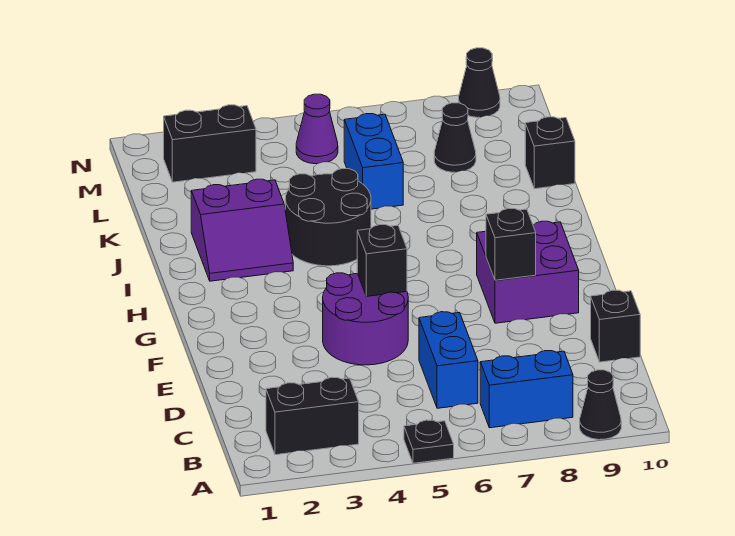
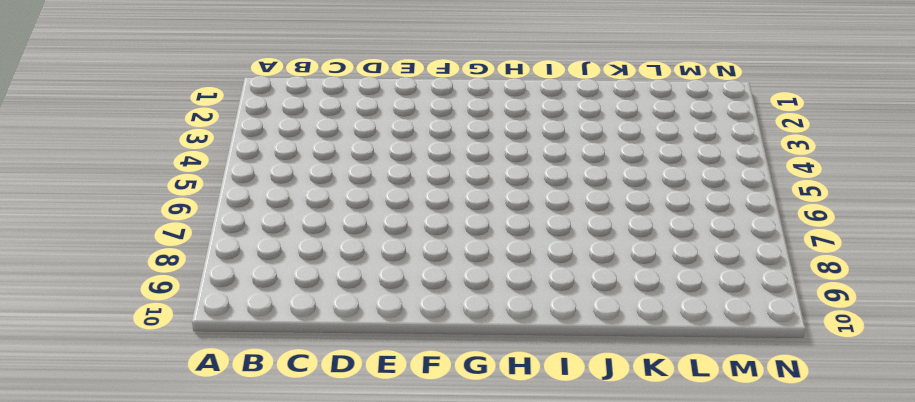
none -> black 1x1 plate [404,420,454,463]
none -> black 1x1 cone [580,370,621,440]
none -> black 1x2 brick [266,377,359,455]

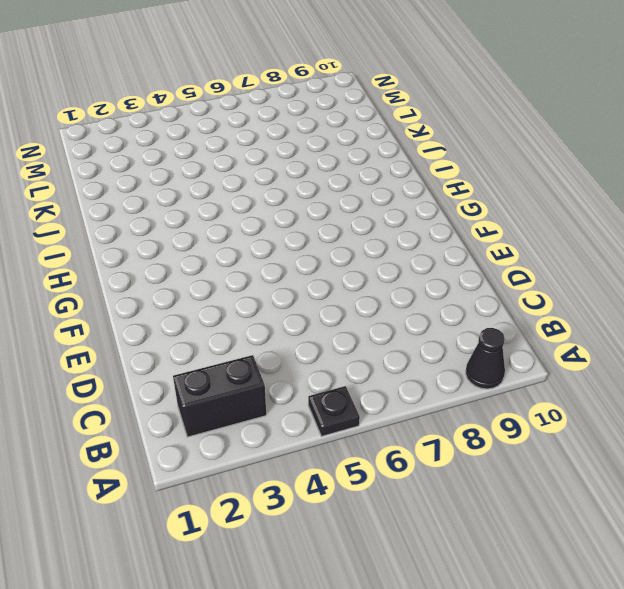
none -> blue 1x2 brick [480,351,573,428]
none -> blue 1x2 brick [419,312,478,408]
none -> black 1x1 brick [591,290,640,362]

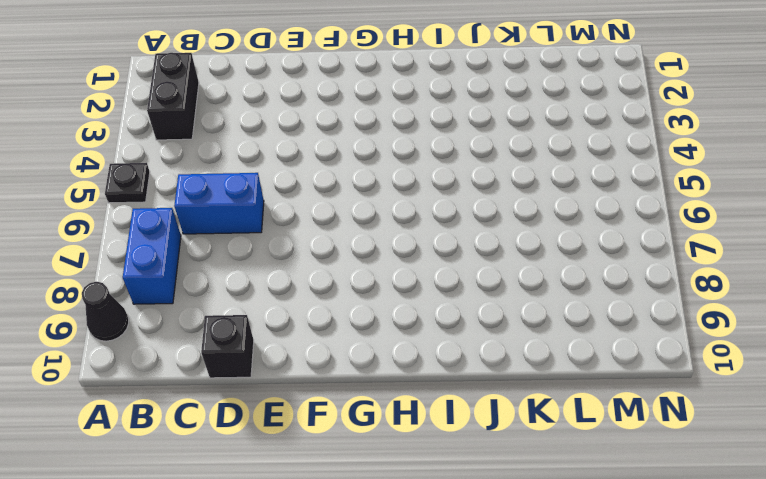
none -> purple 2x2 round brick [323,273,408,365]
none -> purple 2x2 brick [477,221,579,323]
none -> purple 2x2 slope [191,179,293,281]

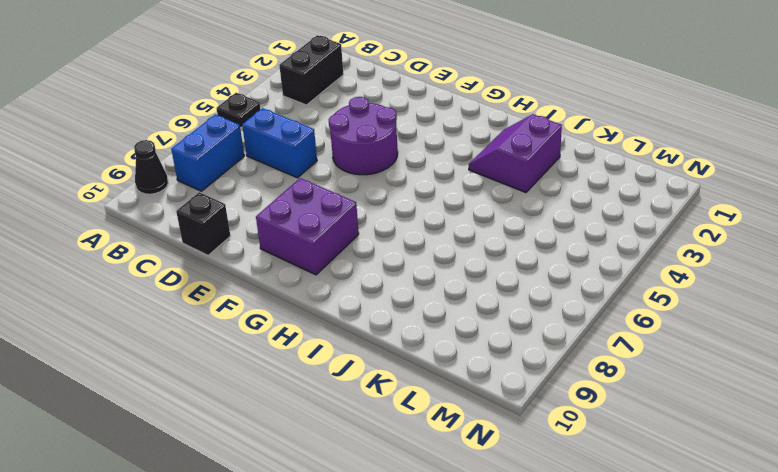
none -> black 2x2 round brick [285,169,371,266]
none -> blue 1x2 brick [344,114,403,209]
none -> black 1x1 brick [525,117,575,189]

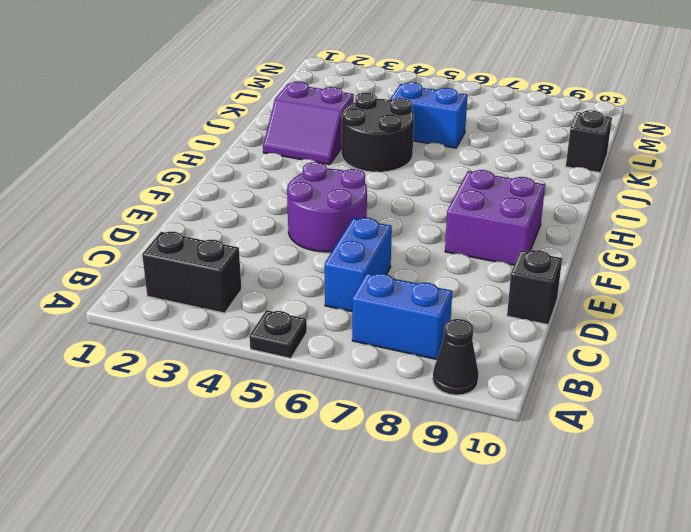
blue 1x2 brick [390,82,467,148] -> blue 1x2 brick turned to [344,114,403,209]
none -> black 1x1 cone [434,103,476,172]
none -> black 1x2 brick [164,105,256,182]
none -> purple 1x1 cone [296,94,338,164]

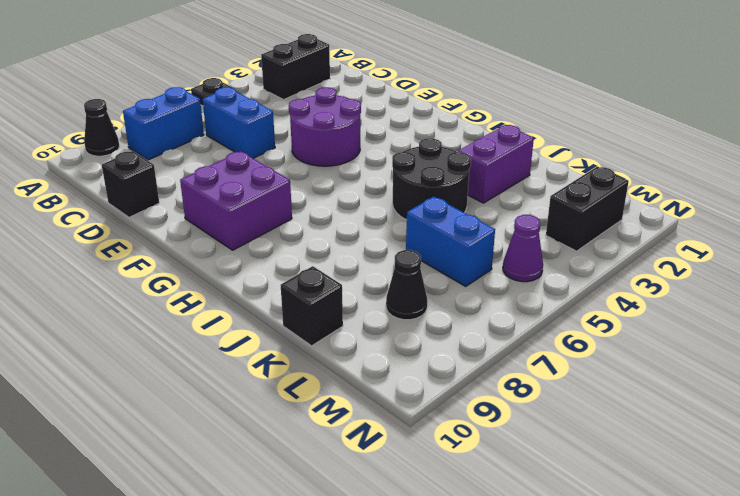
none -> black 1x1 cone [459,48,500,118]
none -> black 1x1 brick [357,225,407,296]
none -> black 1x1 brick [486,208,536,280]

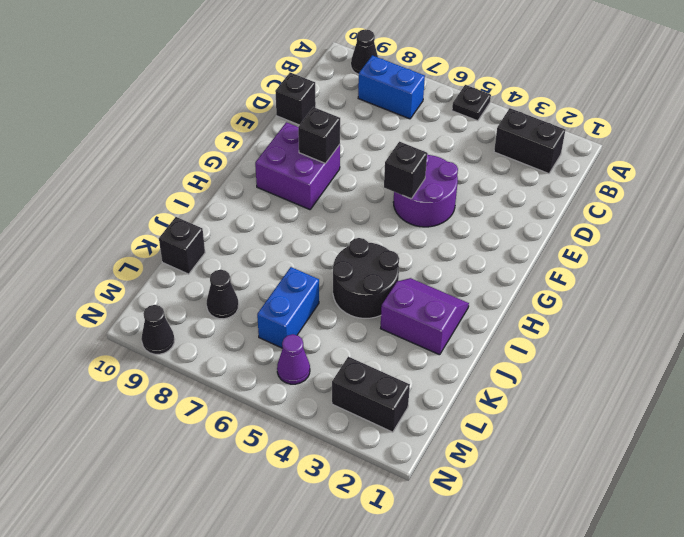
none -> blue 1x2 brick [419,312,478,408]

